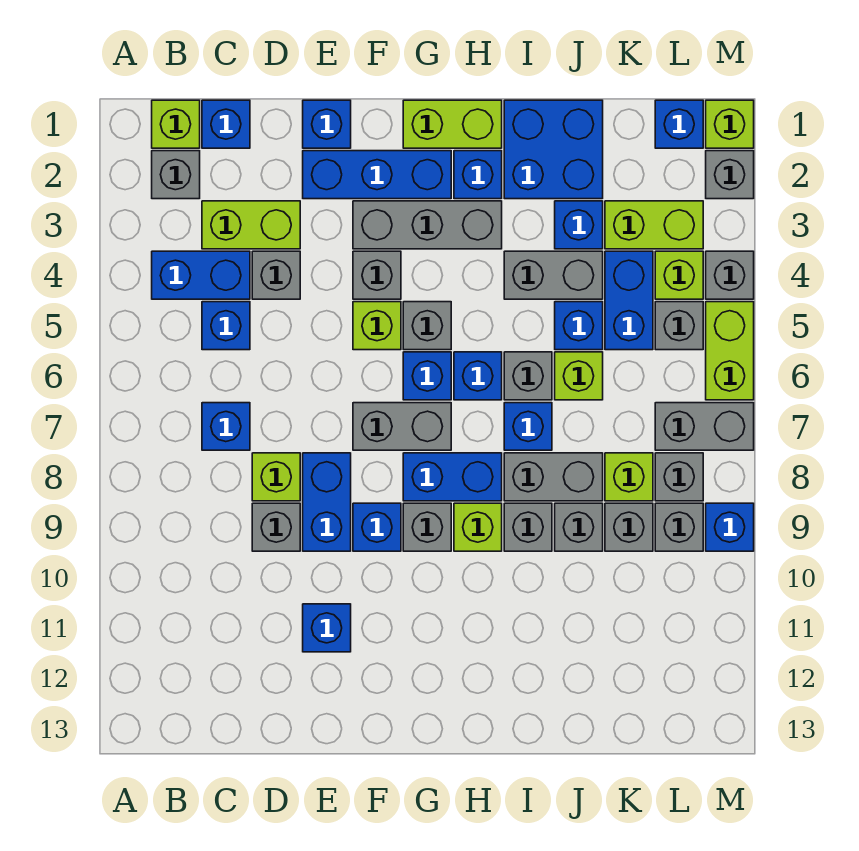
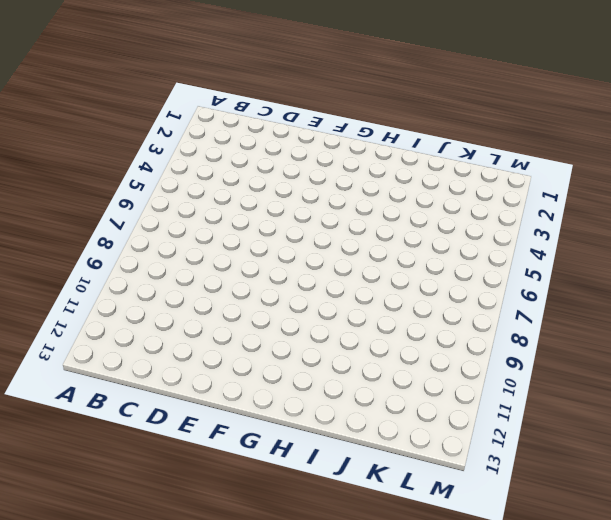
none -> lime 1x1 brick [152,100,200,148]
none -> grey 1x1 brick [152,151,200,199]
none -> blue 1x2 brick [152,251,250,299]
none -> blue 1x1 brick [202,100,250,148]

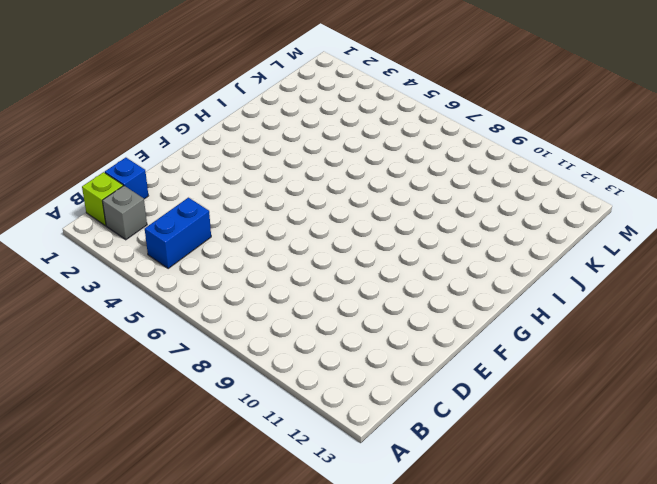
none -> lime 1x2 brick [202,201,300,249]
none -> blue 1x1 brick [202,302,250,350]
none -> blue 1x1 brick [202,403,250,450]
none -> grey 1x1 brick [252,251,300,299]

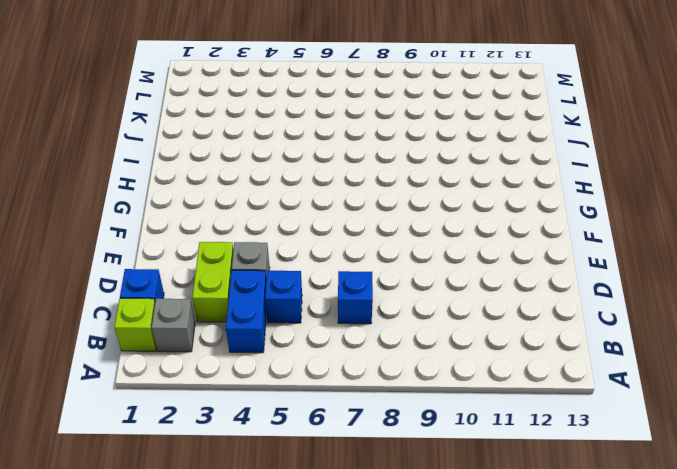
none -> lime 1x1 brick [252,453,300,501]
none -> grey 1x1 brick [252,503,300,551]
none -> blue 1x1 brick [303,100,351,148]
none -> blue 1x3 brick [303,151,451,199]

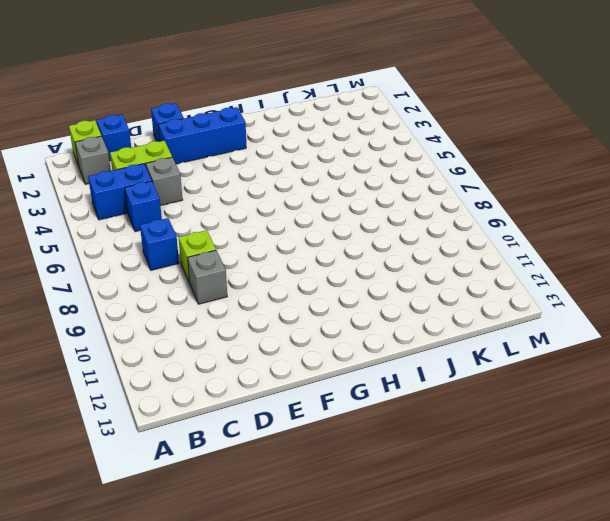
none -> blue 1x2 brick [303,453,351,551]
none -> blue 1x1 brick [303,604,351,652]
none -> grey 1x3 brick [353,201,502,249]
none -> grey 1x1 brick [353,251,401,299]

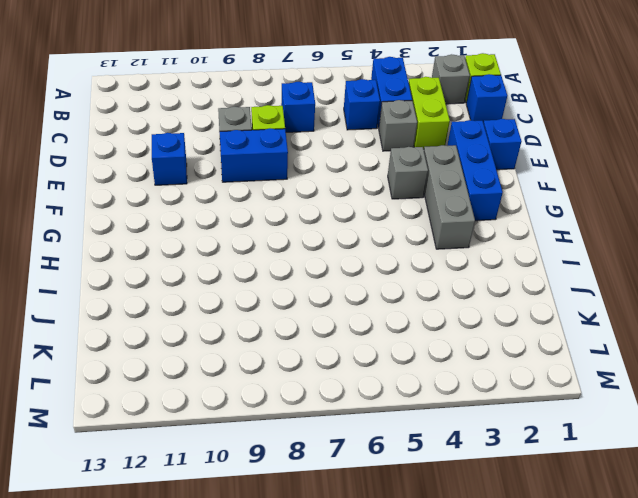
none -> lime 1x1 brick [353,302,401,350]
none -> grey 1x2 brick [353,403,451,450]
none -> blue 1x1 brick [353,503,401,551]
none -> lime 1x2 brick [403,100,502,148]

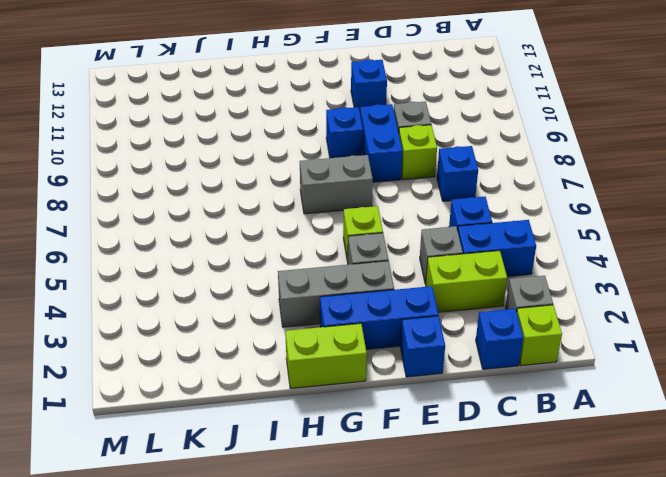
none -> grey 1x1 brick [403,302,451,350]
none -> blue 1x1 brick [403,352,451,400]
none -> blue 1x2 brick [403,453,502,501]
none -> grey 1x1 brick [403,503,451,551]

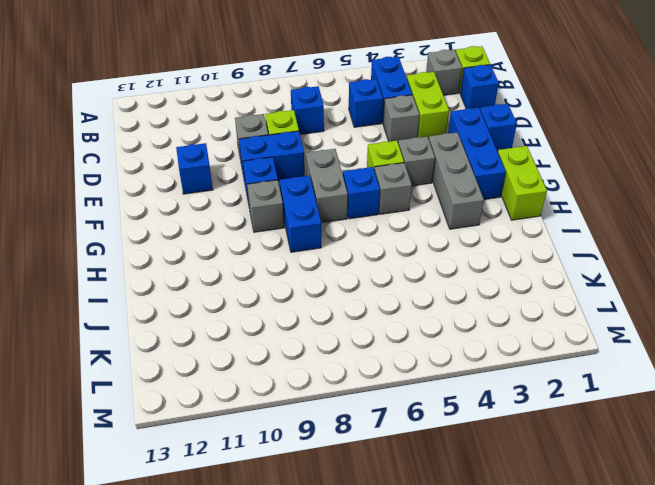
none -> blue 1x1 brick [454,151,502,199]
none -> blue 1x1 brick [454,352,502,400]
none -> lime 1x1 brick [454,503,502,551]
none -> blue 2x2 brick [504,100,603,199]

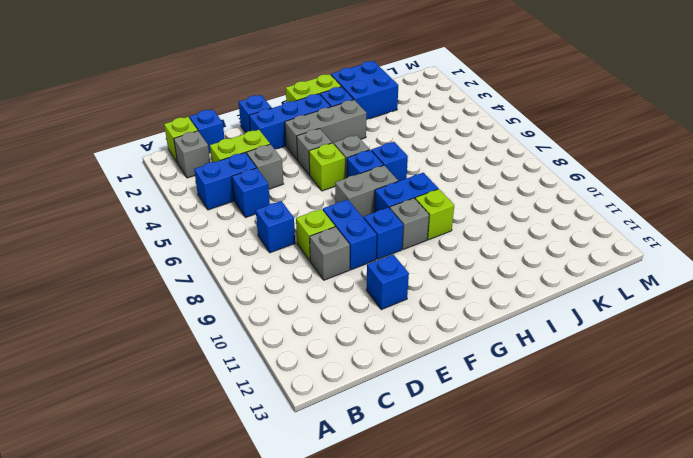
none -> grey 1x2 brick [504,251,603,299]
none -> grey 1x1 brick [504,352,552,400]
none -> blue 1x1 brick [504,403,552,450]
none -> grey 1x2 brick [504,453,603,501]

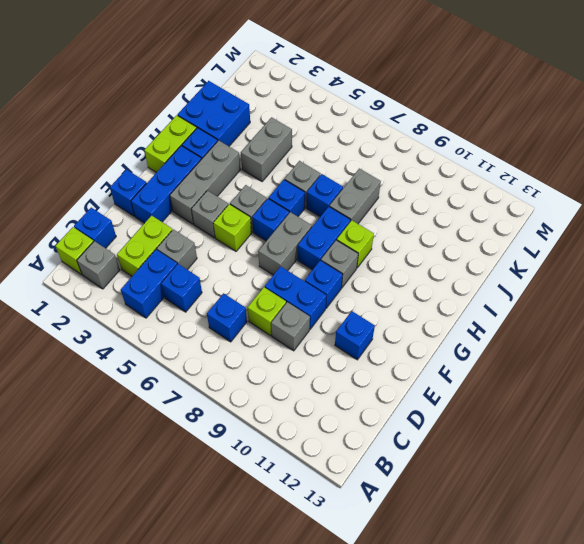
none -> grey 1x1 brick [504,503,552,551]
none -> blue 1x1 brick [555,201,603,249]
none -> blue 1x1 brick [555,302,603,350]
none -> lime 1x1 brick [555,352,603,400]

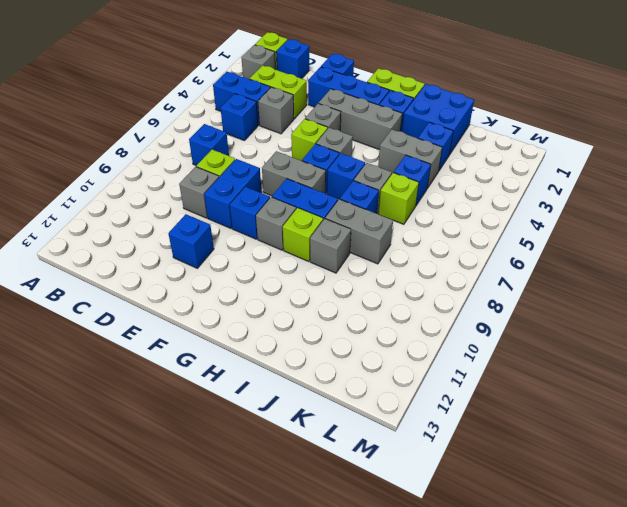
none -> grey 1x1 brick [555,503,603,551]
none -> lime 1x2 brick [605,201,703,249]
none -> blue 1x2 brick [605,251,653,350]
none -> lime 1x1 brick [605,453,653,501]

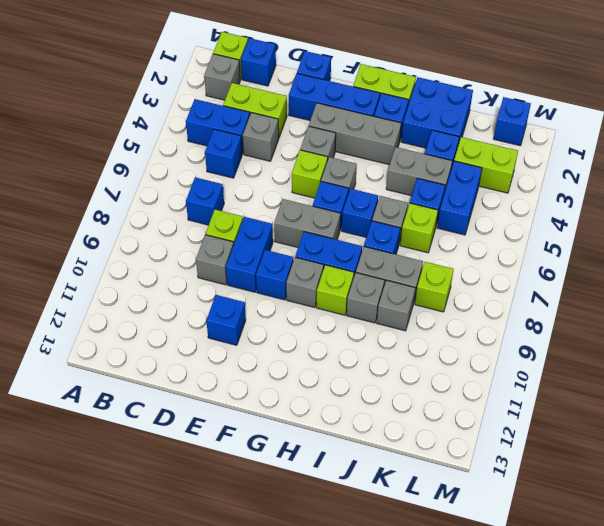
none -> grey 1x1 brick [605,503,653,551]
none -> lime 1x1 brick [655,251,703,299]
none -> grey 1x1 brick [655,302,703,350]
none -> grey 1x2 brick [655,403,754,450]

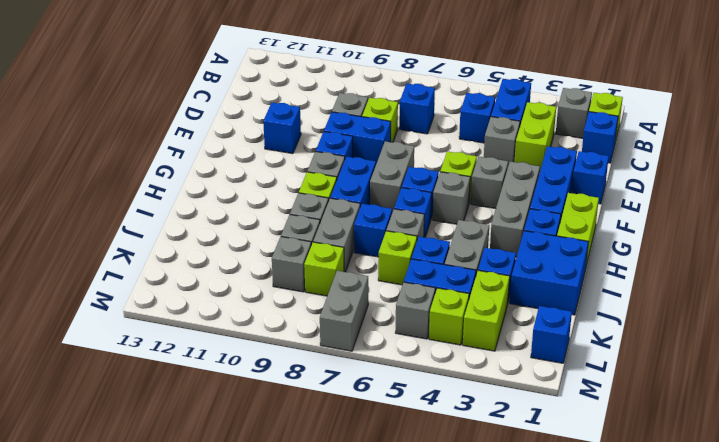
none -> grey 1x1 brick [655,453,703,501]
none -> grey 1x1 brick [655,503,703,551]
none -> lime 1x1 brick [706,100,754,148]
none -> grey 1x1 brick [706,151,754,199]

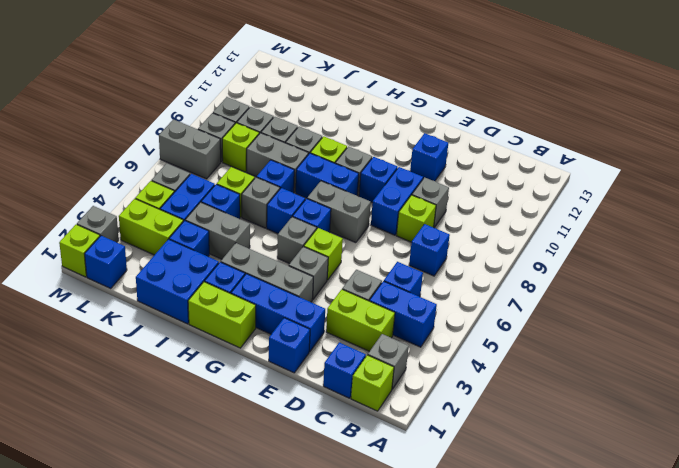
none -> grey 1x1 brick [706,251,754,299]
none -> lime 1x2 brick [706,302,754,400]
none -> blue 1x1 brick [706,503,754,551]

